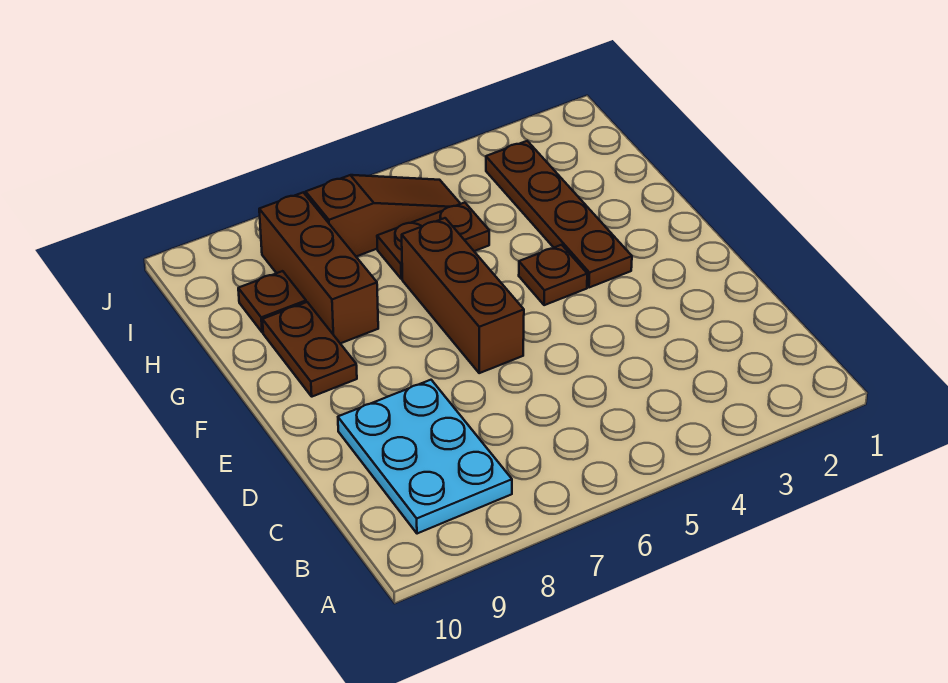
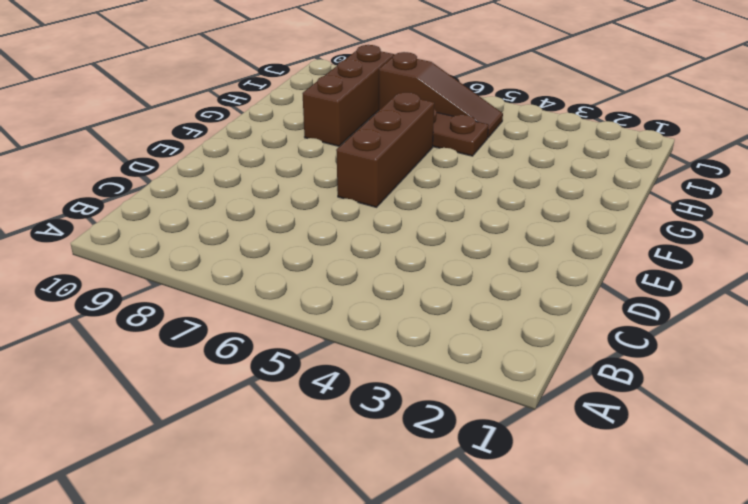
none -> cyan 2x3 plate [338,380,512,534]
none -> brown 1x4 plate [486,141,632,288]

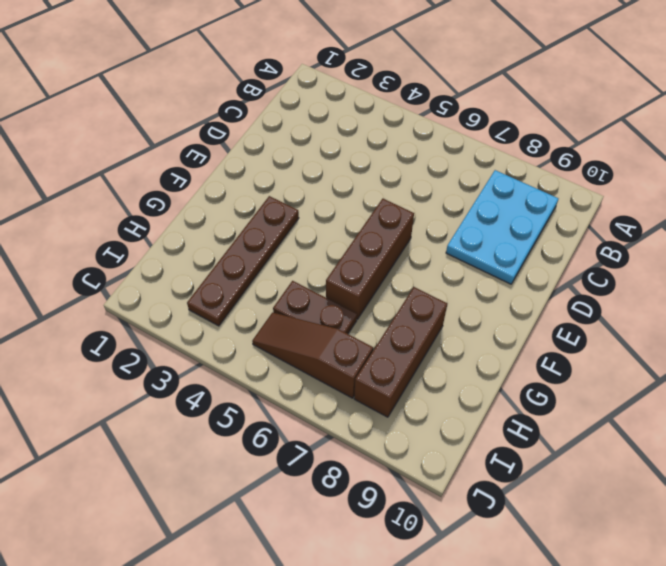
none -> brown 1x1 plate [519,245,587,305]
none -> brown 1x2 plate [262,302,357,397]

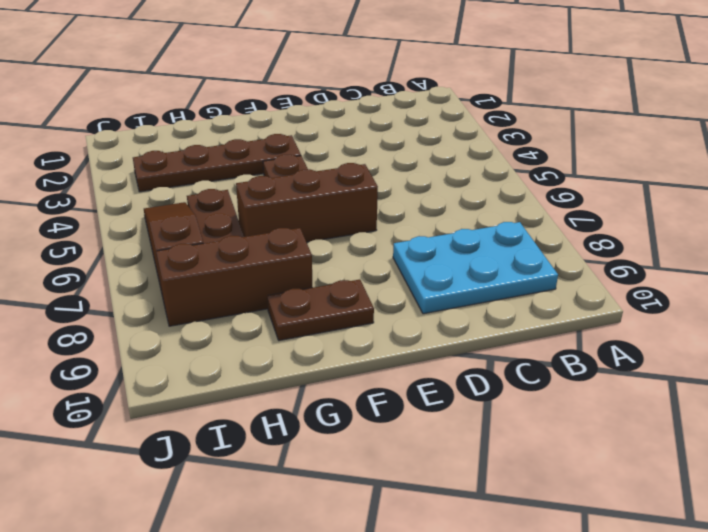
none -> brown 1x1 plate [238,271,306,332]

